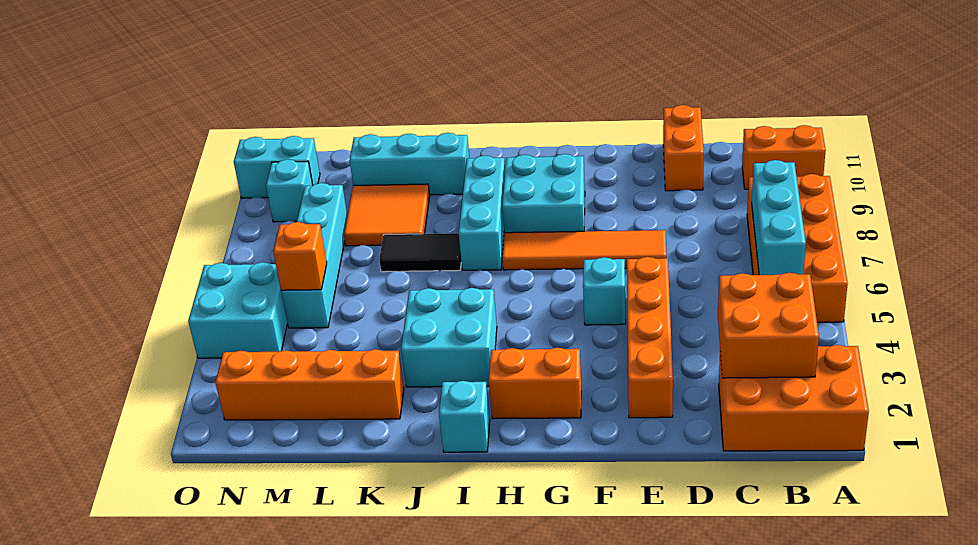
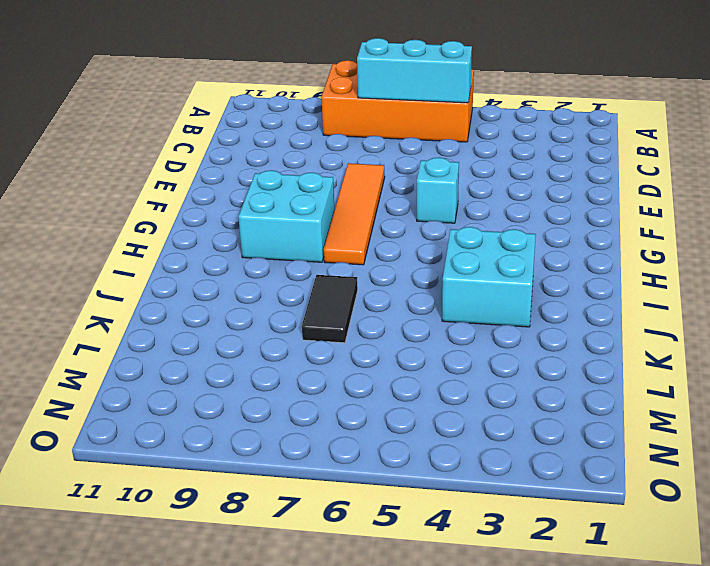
none -> orange 2x3 brick [719,345,869,451]
none -> orange 1x2 brick [742,125,826,189]
none -> orange 1x2 brick [663,105,704,191]

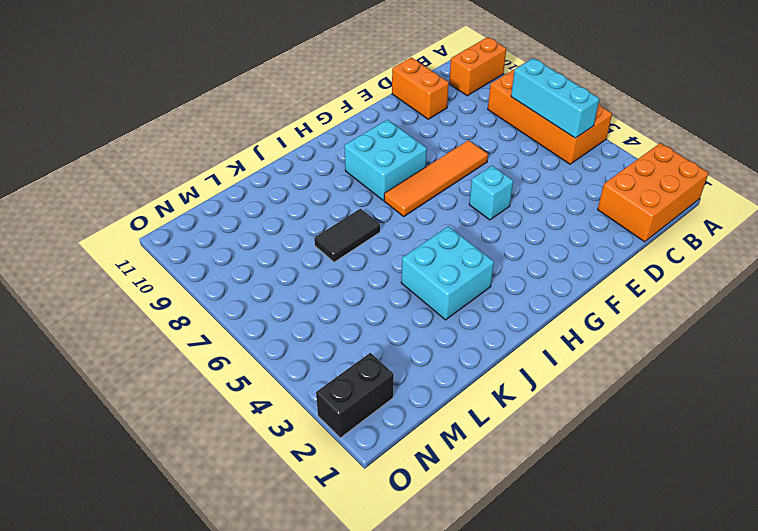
black 1x2 brick [316,353,394,438] -> orange 1x4 brick [215,349,404,420]
none -> orange 1x4 brick [627,257,673,418]
none -> orange 1x2 brick [489,348,581,419]
none -> cyan 1x1 brick [439,381,490,452]

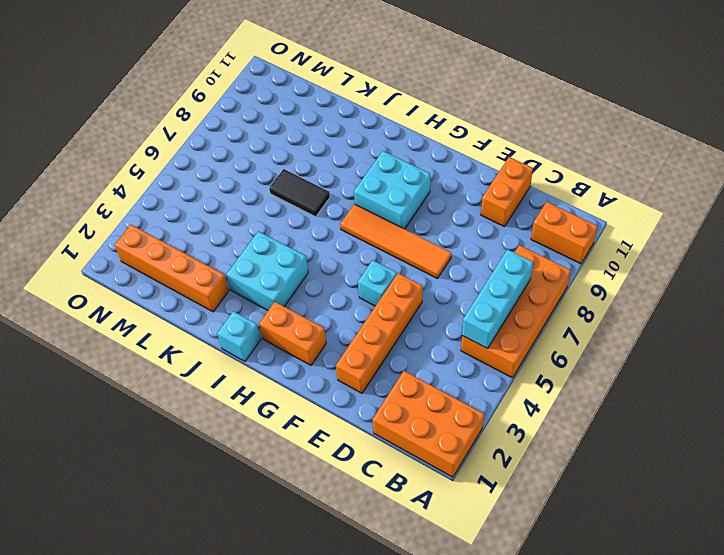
none -> cyan 1x3 brick [459,156,505,270]
none -> cyan 1x3 brick [349,133,469,195]
none -> orange 2x2 tile [344,184,430,246]

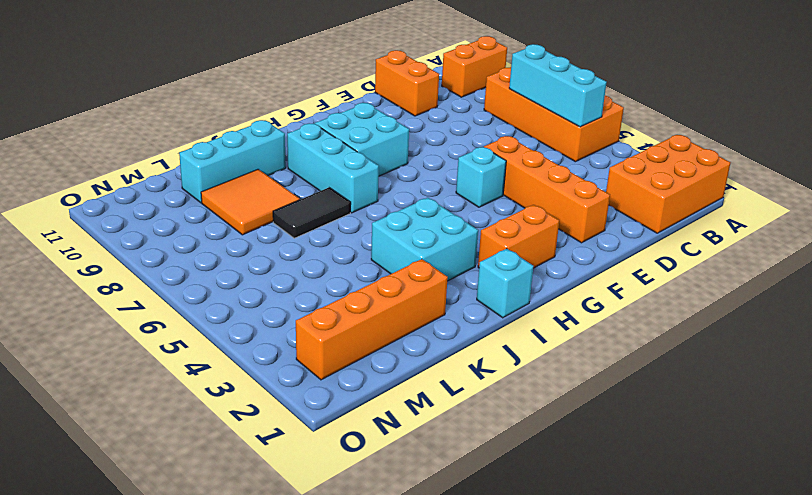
none -> orange 1x4 tile [502,230,667,270]
none -> cyan 1x4 brick [281,183,347,328]
none -> cyan 2x2 brick [188,262,288,358]

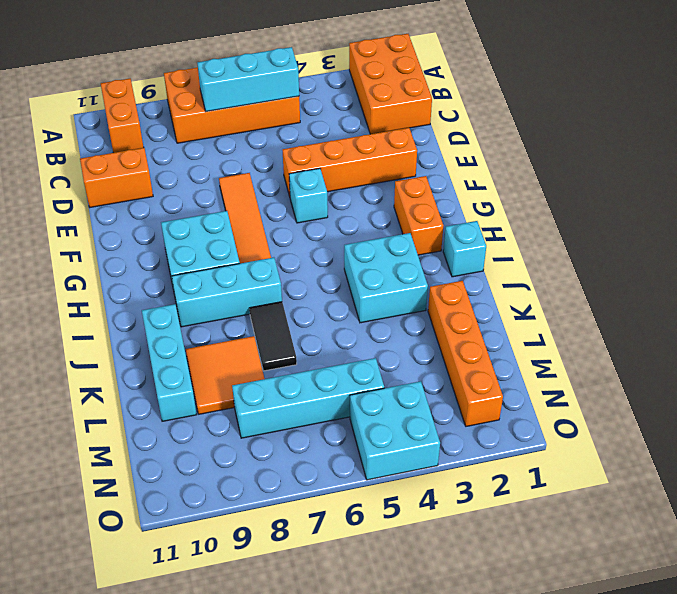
none -> cyan 1x1 brick [266,159,313,222]
none -> cyan 1x2 brick [234,136,320,198]
none -> orange 2x2 brick [718,273,819,378]

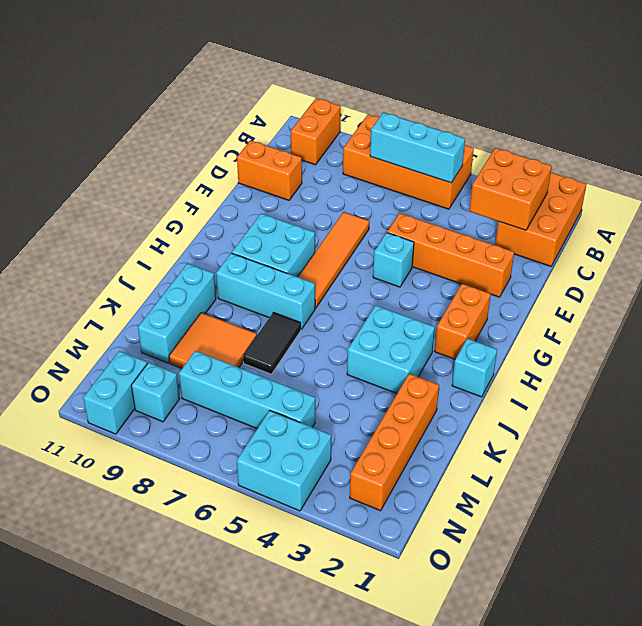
none -> orange 1x1 brick [273,222,327,290]

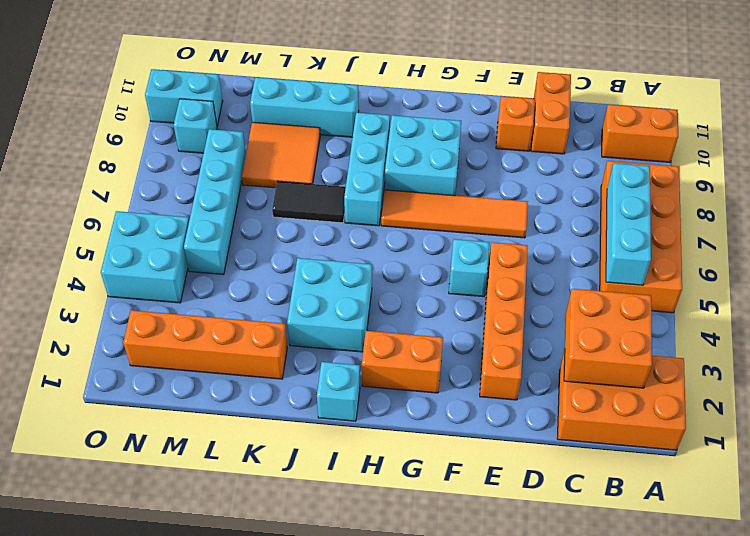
orange 1x1 brick [496,96,535,151] -> orange 1x1 brick moved to [273,222,327,290]

